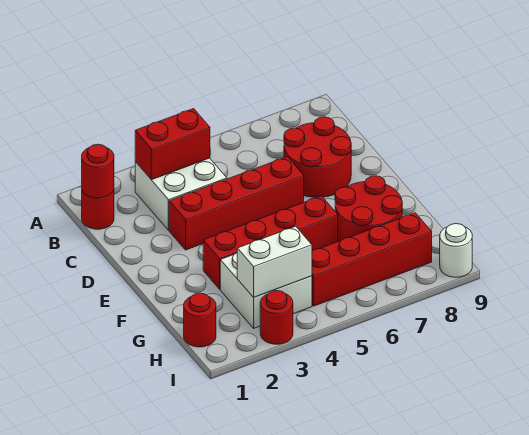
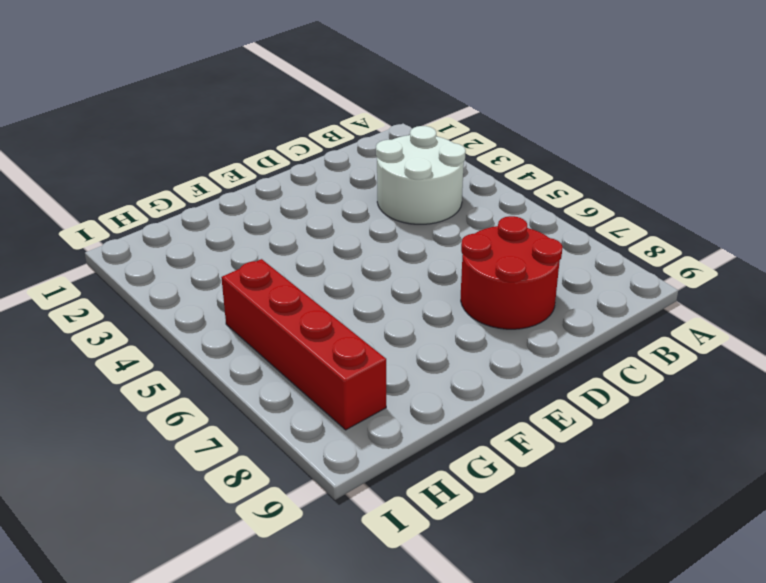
white 2x2 round brick [376,126,466,224] -> white 2x2 brick [135,158,227,230]
none -> red 1x1 round brick [82,190,114,229]
none -> red 1x4 brick [169,157,304,250]
none -> red 1x4 brick [203,196,338,289]

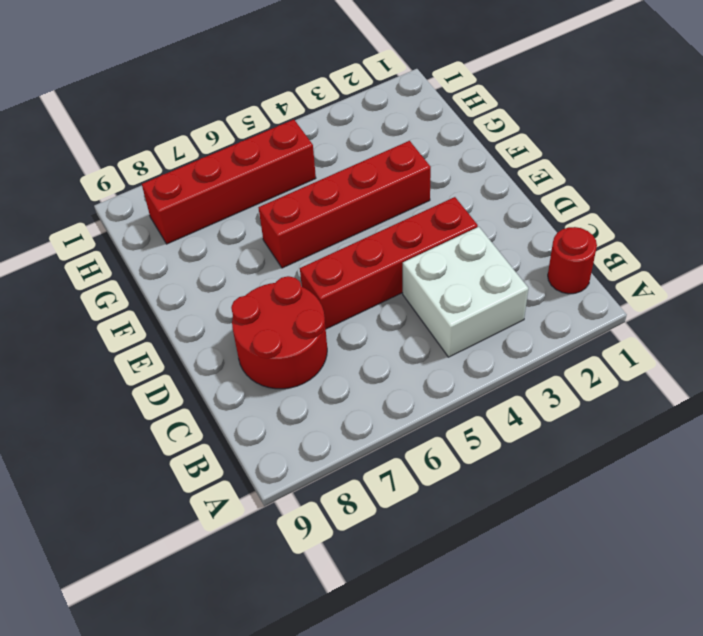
none -> red 2x2 round brick [335,176,402,241]
none -> white 2x2 brick [220,253,312,328]
none -> red 1x1 round brick [184,293,216,347]

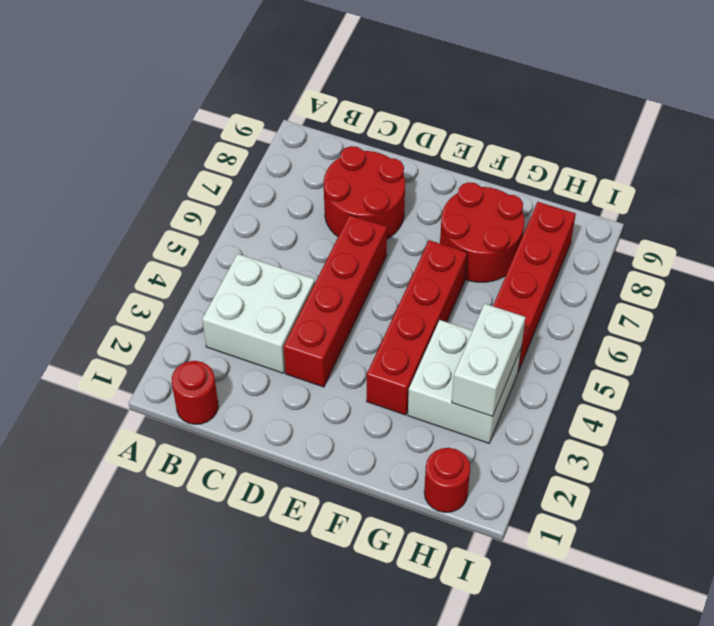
none -> red 1x1 round brick [260,291,293,344]
none -> white 1x1 round brick [440,224,472,277]
none -> red 1x1 round brick [82,144,114,198]

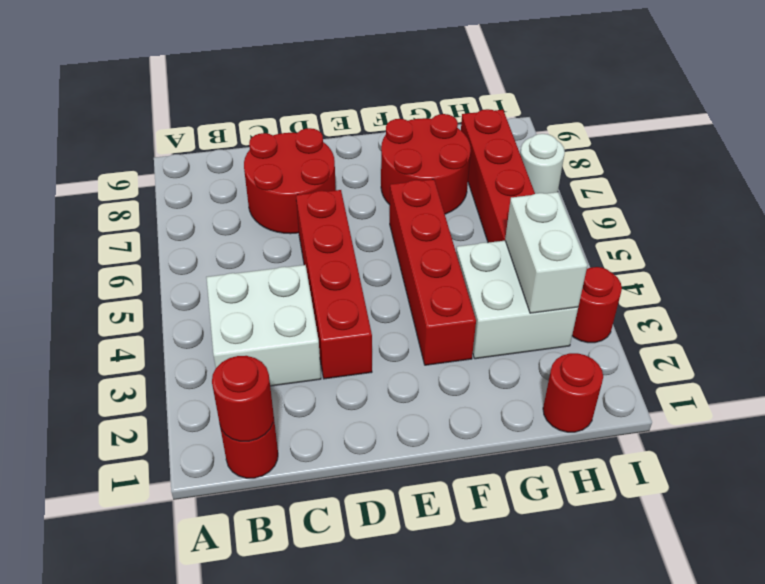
white 1x1 round brick [520,134,565,194] -> white 1x1 round brick moved to [440,224,472,277]
none -> red 1x2 brick [135,109,210,180]

